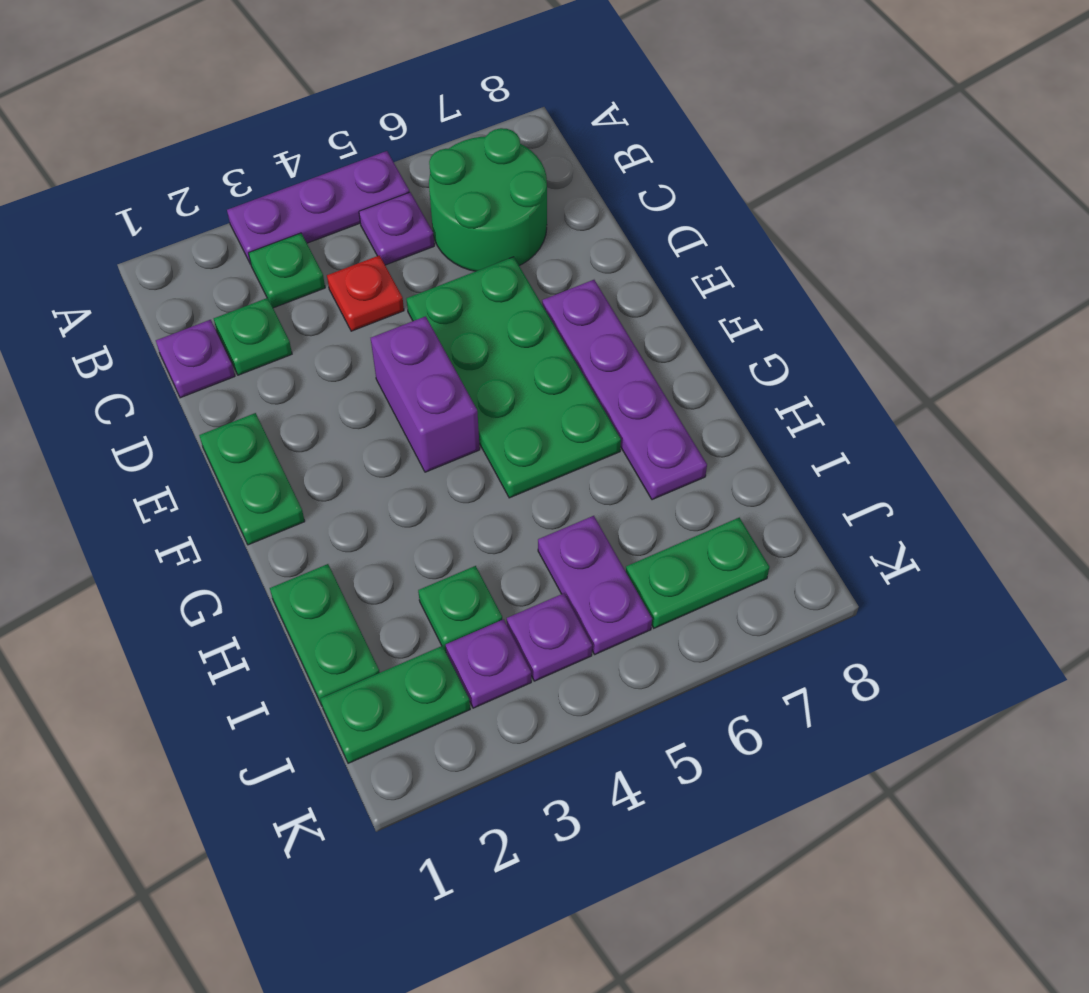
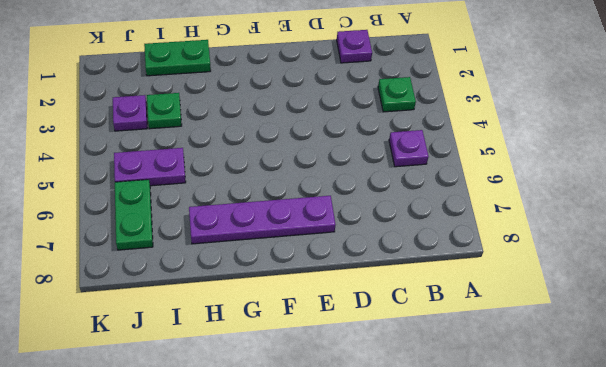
none -> purple 1x3 plate [227,151,409,264]
none -> green 2x2 round brick [429,128,547,271]
none -> green 1x1 plate [214,298,292,375]

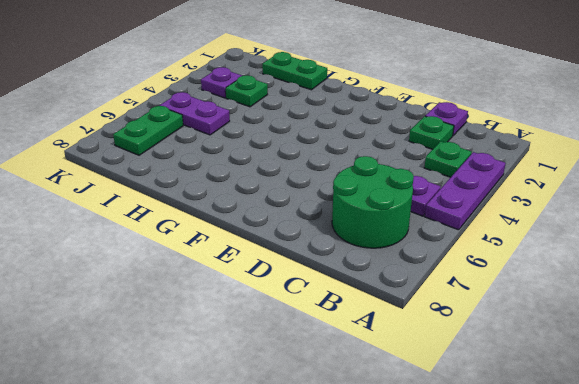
none -> red 1x1 plate [327,255,404,331]
none -> green 2x4 plate [406,257,621,498]
none -> green 1x2 plate [199,413,305,545]

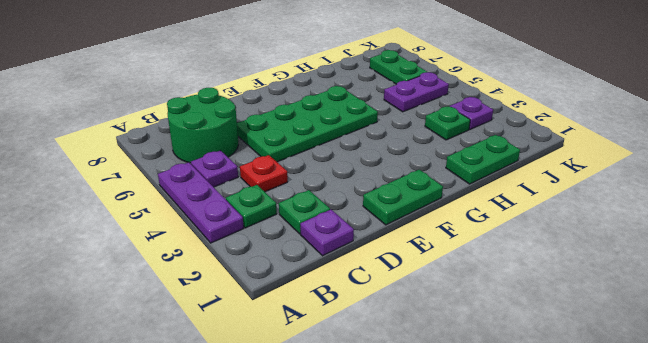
none -> purple 1x2 brick [371,316,480,472]
none -> purple 1x4 plate [542,280,707,500]
none -> green 1x2 plate [321,646,470,763]

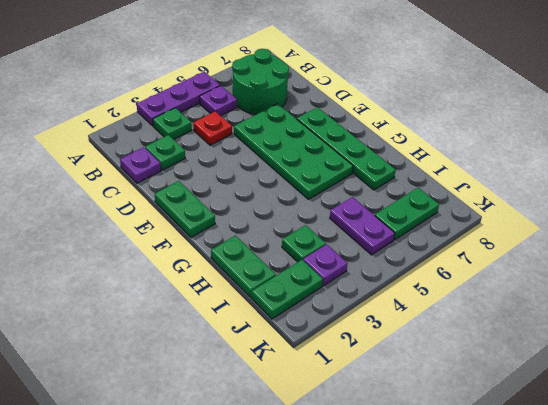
green 1x4 plate [297,107,396,190] -> purple 1x4 plate [542,280,707,500]
none -> purple 1x2 brick [371,316,480,472]
none -> purple 1x1 plate [507,593,592,681]

